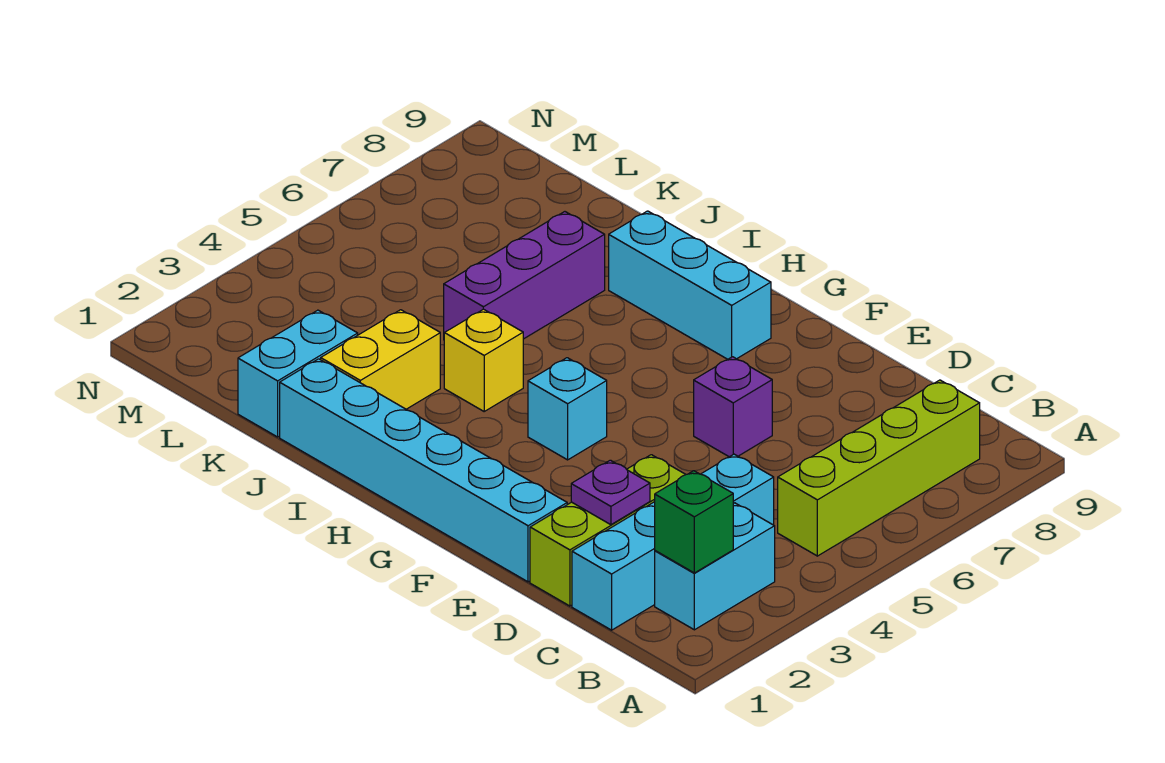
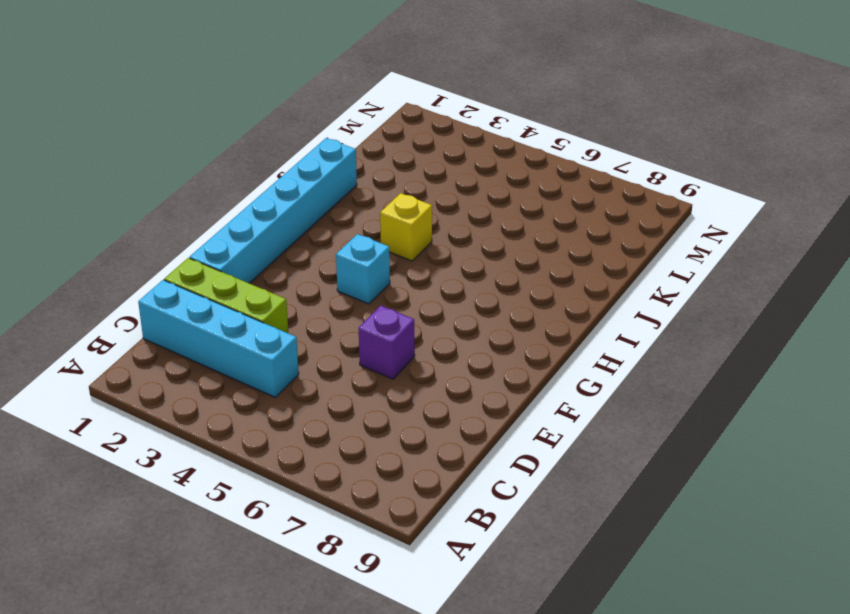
none -> cyan 1x2 brick [655,503,775,630]
none -> lime 1x4 brick [778,380,980,556]
none -> cyan 1x3 brick [609,211,771,359]

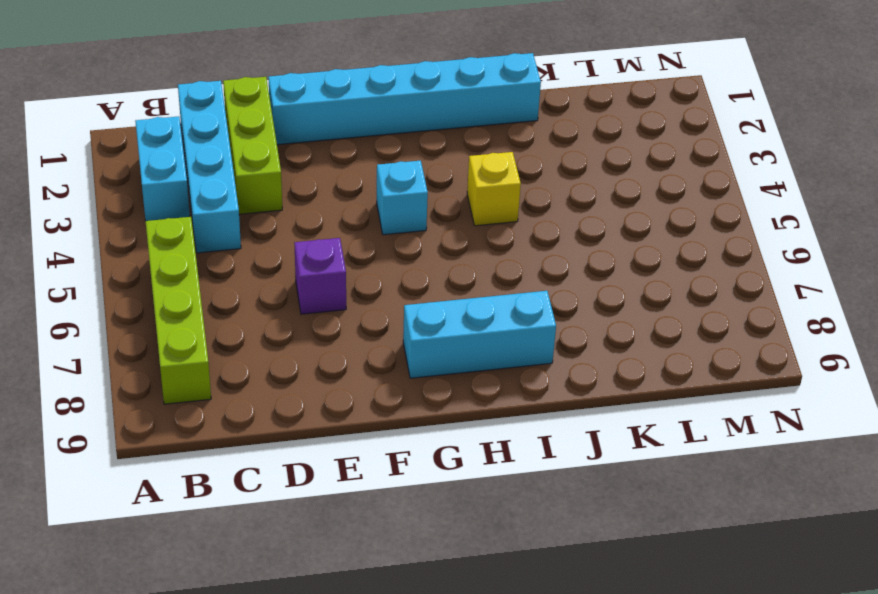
none -> yellow 1x2 brick [321,310,440,409]
none -> purple 1x3 brick [444,212,605,339]
none -> cyan 1x2 brick [238,310,358,437]

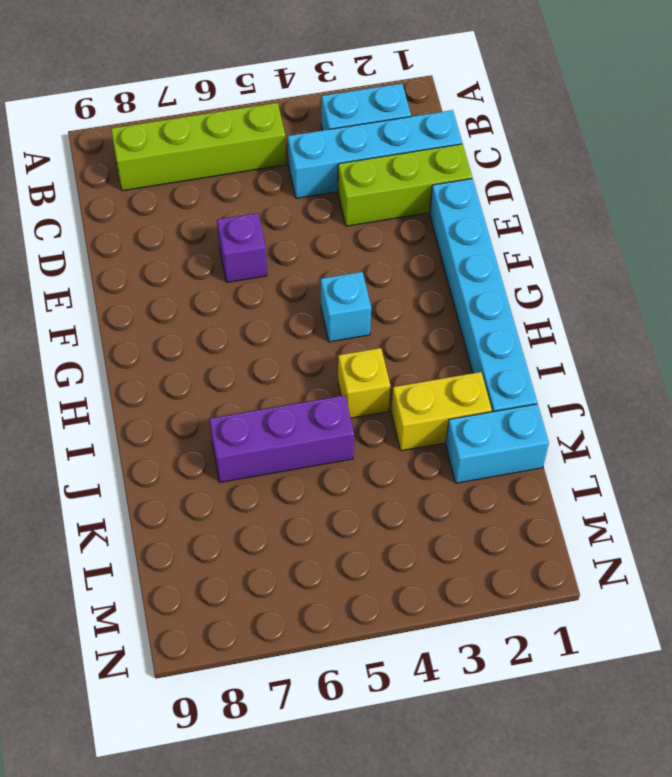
none -> cyan 1x3 brick [609,211,771,359]
none -> green 1x1 brick [655,471,733,573]
none -> purple 1x1 plate [571,460,650,525]

